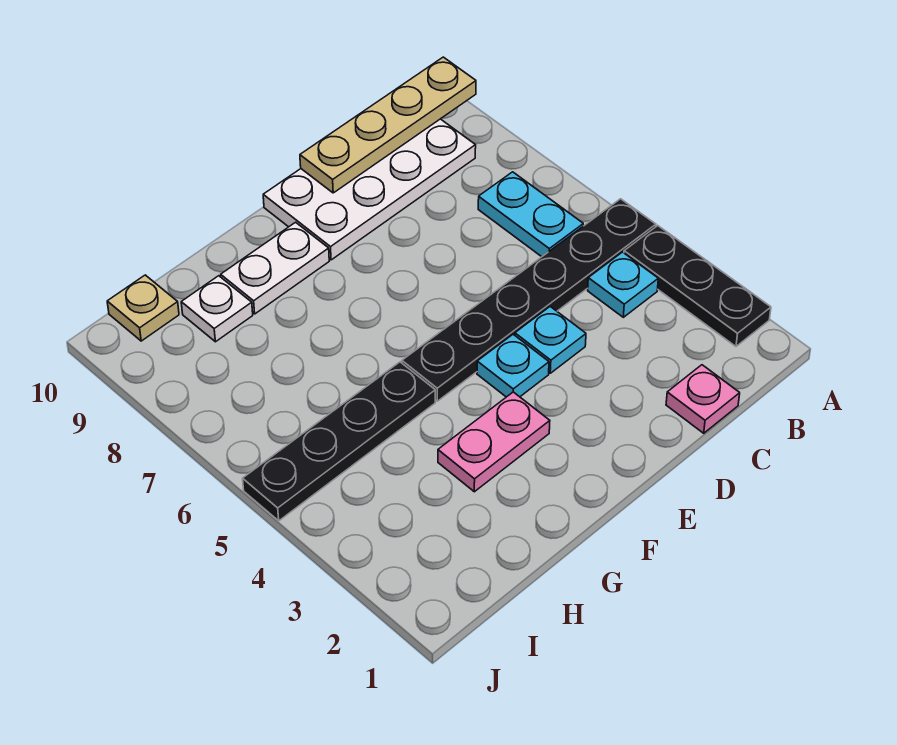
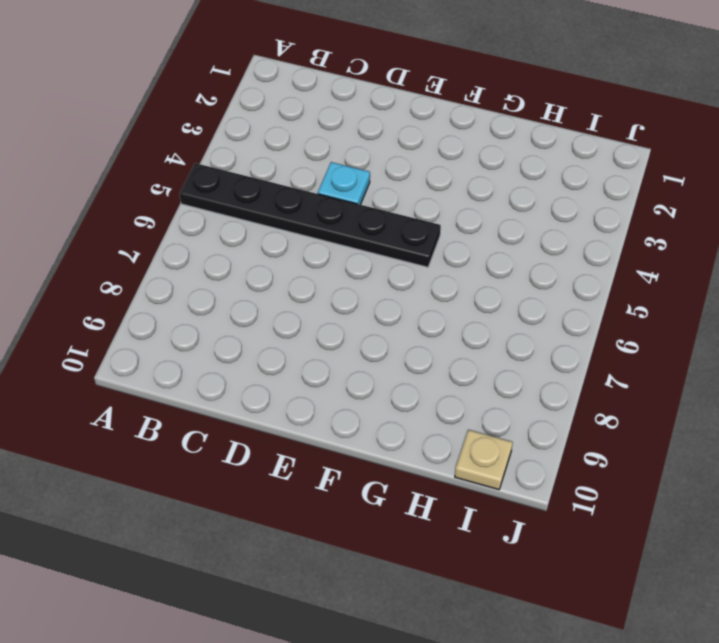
none -> black 1x3 plate [624,226,771,346]
none -> cyan 1x1 plate [588,252,658,317]
none -> cyan 1x2 plate [478,172,583,257]

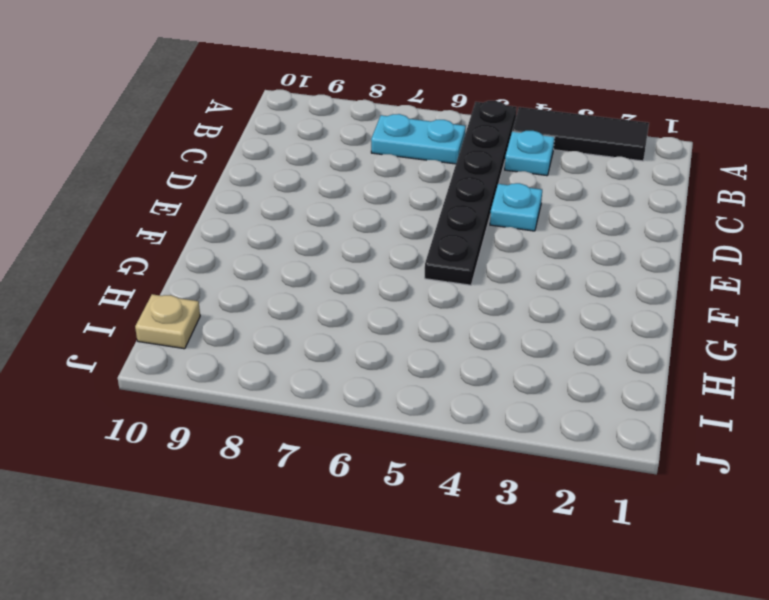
black 1x3 tile [512,107,649,161] -> black 1x3 plate [624,226,771,346]
none -> white 2x4 plate [263,119,476,260]
none -> pink 1x1 plate [666,365,740,433]
none -> cyan 1x1 plate [477,334,549,397]

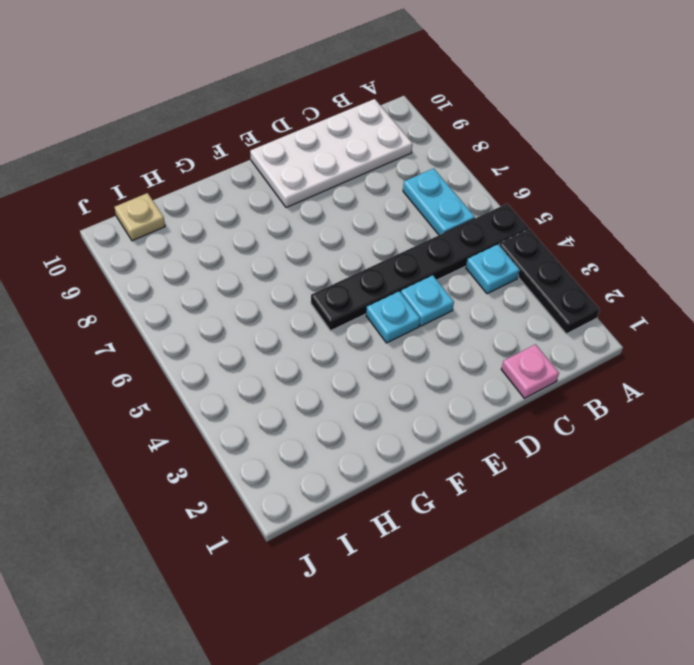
none -> pink 1x2 plate [438,392,550,492]
none -> white 1x2 plate [221,222,329,314]
none -> black 1x4 plate [243,362,435,521]

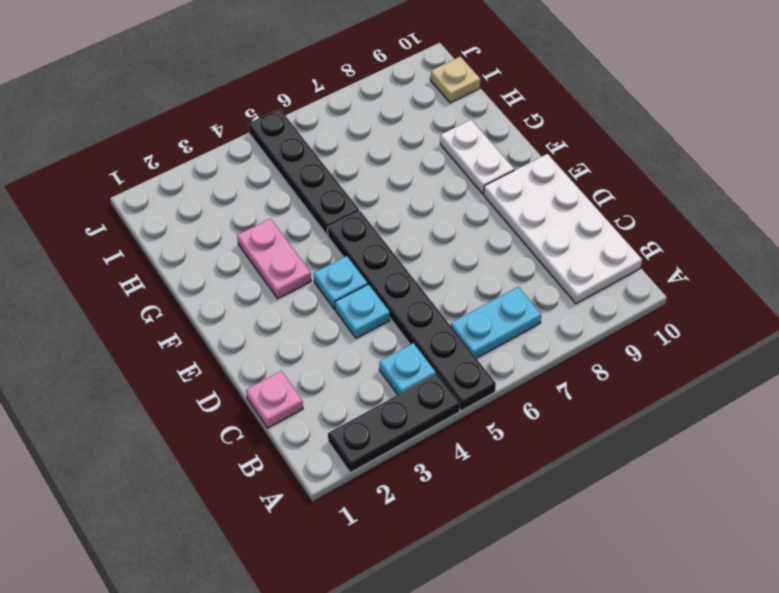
none -> white 1x1 plate [181,276,253,342]
none -> tan 1x4 plate [300,57,476,193]

